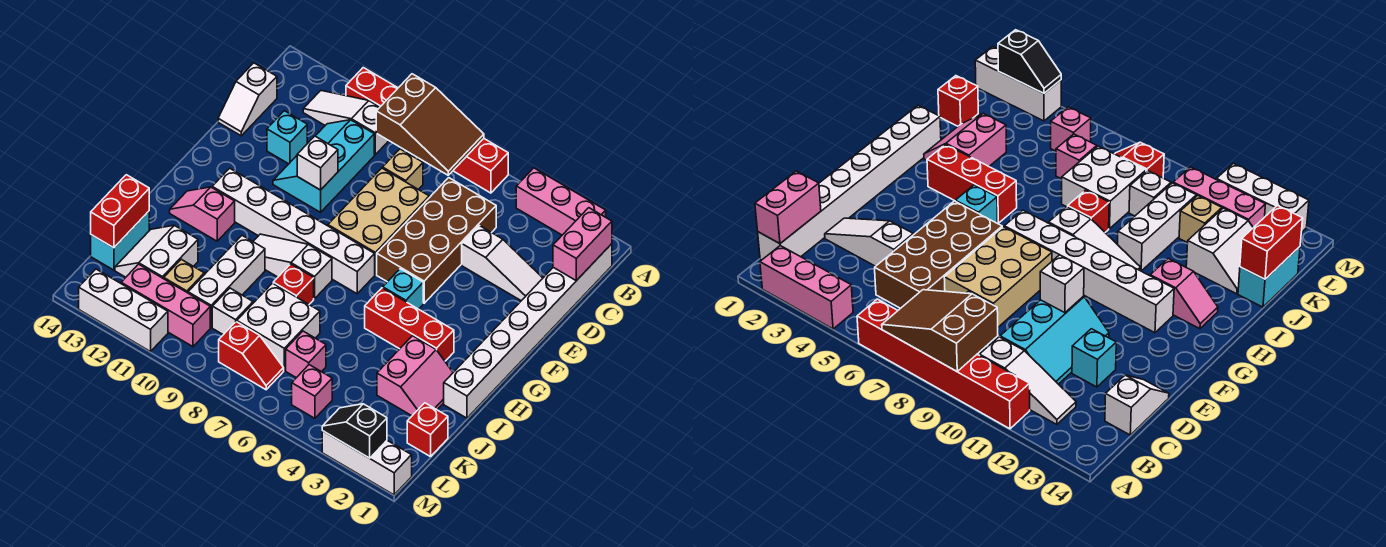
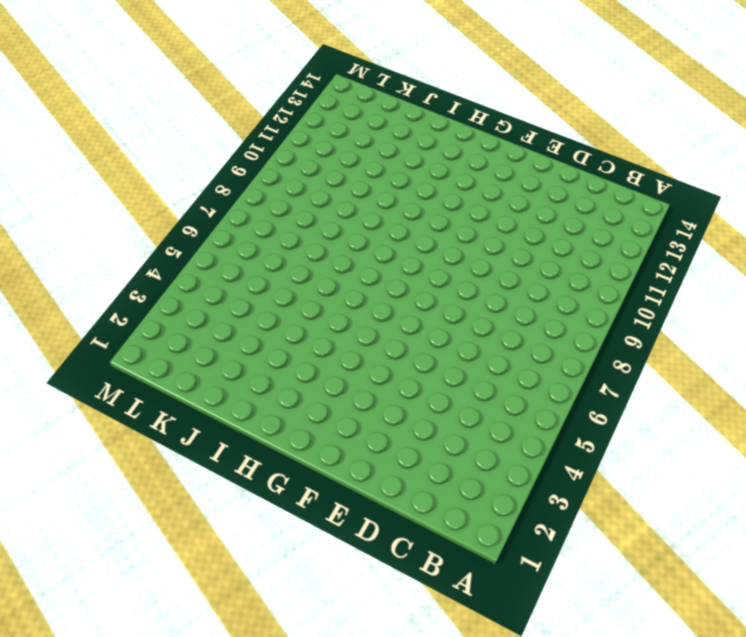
none -> pink 1x3 brick [516,168,606,235]
none -> red 1x6 brick [346,68,508,193]
none -> white 1x8 brick [444,244,612,418]
none -> white 1x3 slope [303,91,389,155]

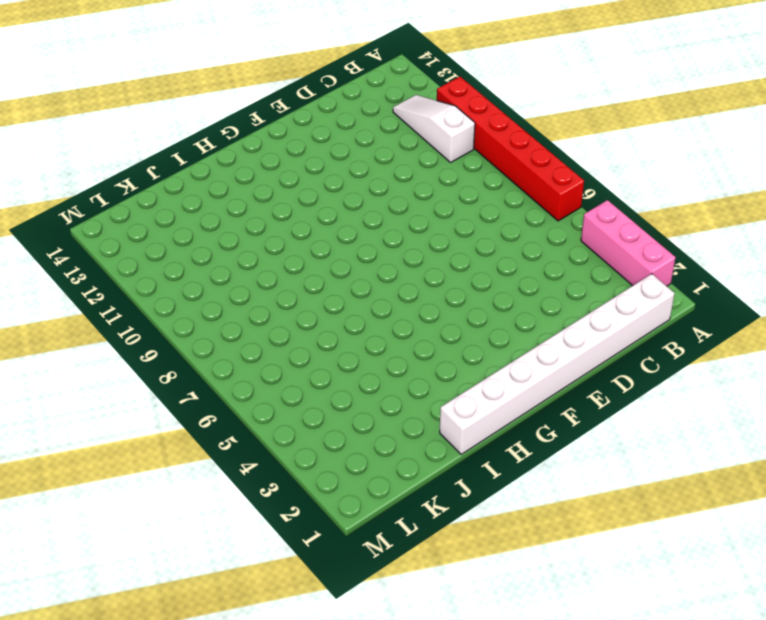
none -> brown 2x4 brick [377,178,496,303]
none -> tan 1x1 brick [383,149,423,190]
none -> cyan 2x3 slope [273,120,374,212]
none -> white 1x2 slope [218,63,277,136]

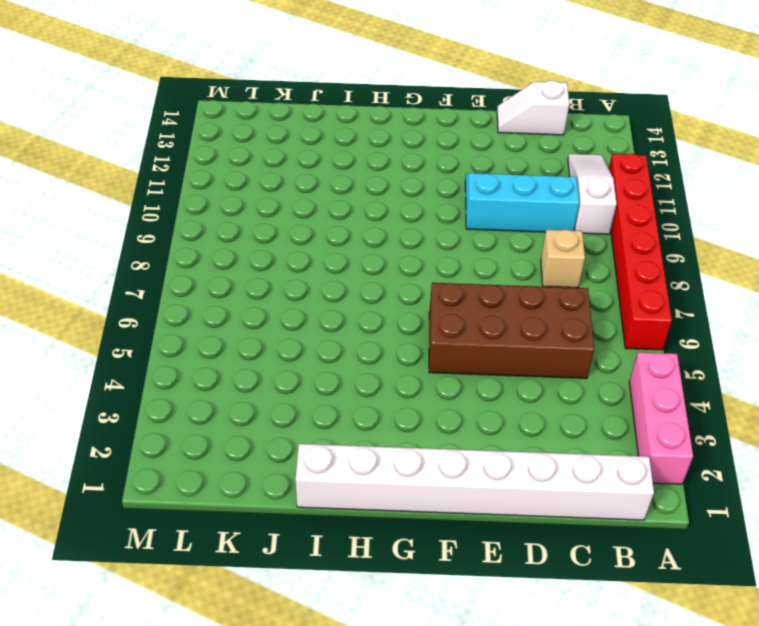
none -> white 1x3 slope [462,226,543,301]
none -> tan 2x3 brick [328,168,429,275]
none -> cyan 1x1 brick [267,111,307,164]
none -> cyan 1x1 brick [383,269,423,309]

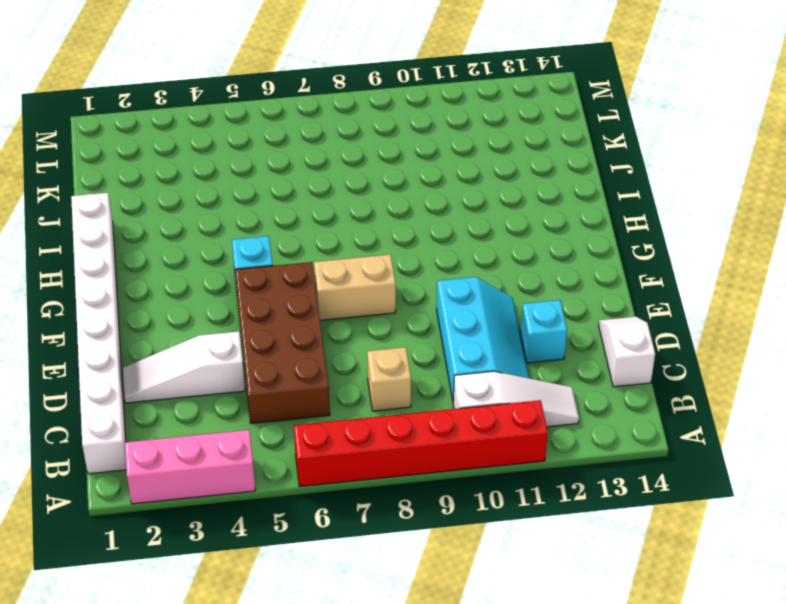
tan 1x2 brick [314,255,396,320] -> tan 2x3 brick [328,168,429,275]
none -> white 1x6 brick [212,168,375,294]
none -> red 1x3 brick [365,288,454,361]
none -> white 1x3 slope [253,234,332,299]
none -> pink 1x2 slope [170,187,235,241]

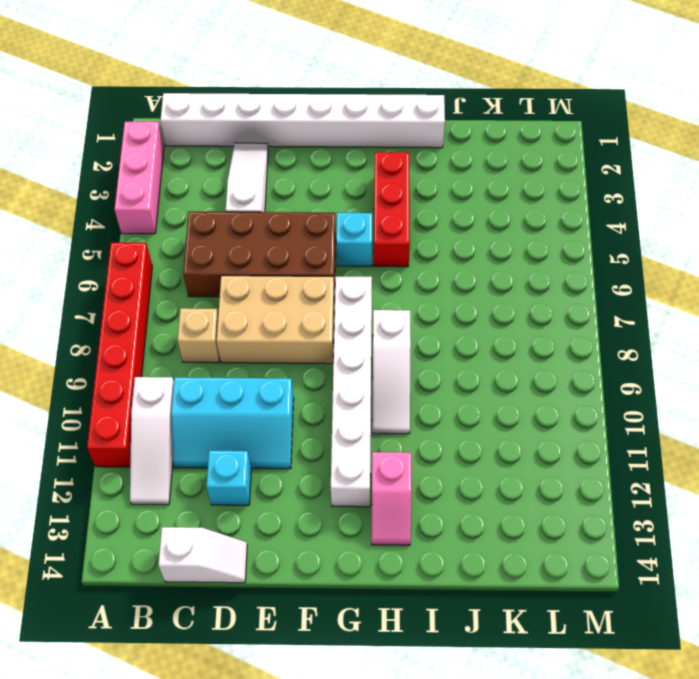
none -> pink 2x2 slope [377,336,453,416]
none -> red 1x1 brick [273,264,314,304]
none -> white 1x3 brick [188,236,265,327]
none -> white 2x2 brick [237,283,320,370]

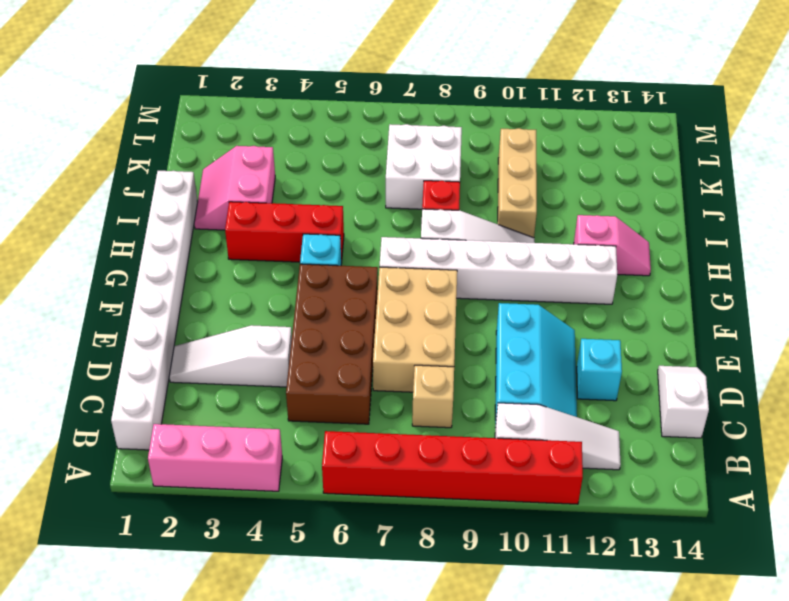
tan 1x3 brick [498,128,537,238] -> white 1x3 brick [188,236,265,327]
none -> white 2x2 slope [115,225,198,279]
none -> cyan 1x2 brick [91,211,149,270]
none -> red 1x1 brick [407,403,448,457]
none -> pink 1x1 brick [286,331,326,378]

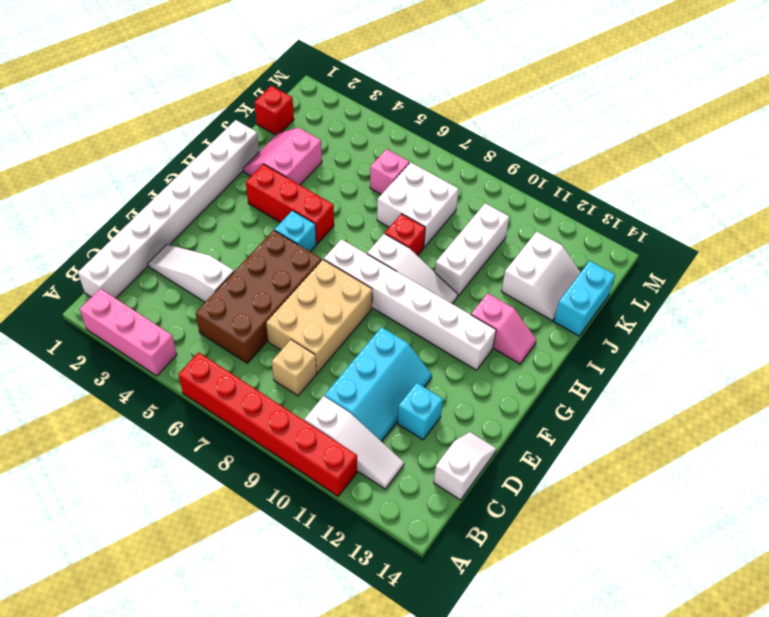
none -> white 1x1 brick [212,288,253,335]
none -> tan 1x1 brick [164,259,204,293]
none -> pink 1x1 brick [292,365,332,418]
none -> red 1x2 slope [219,322,284,390]

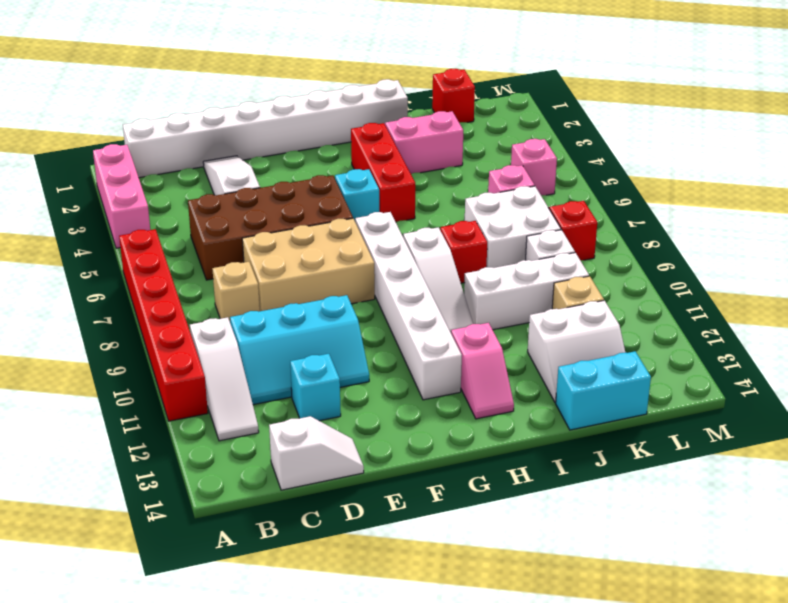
none -> pink 1x3 brick [121,264,210,347]
none -> white 1x3 brick [322,431,412,495]
none -> white 1x3 brick [79,269,168,352]
none -> brown 2x3 slope [376,74,484,175]

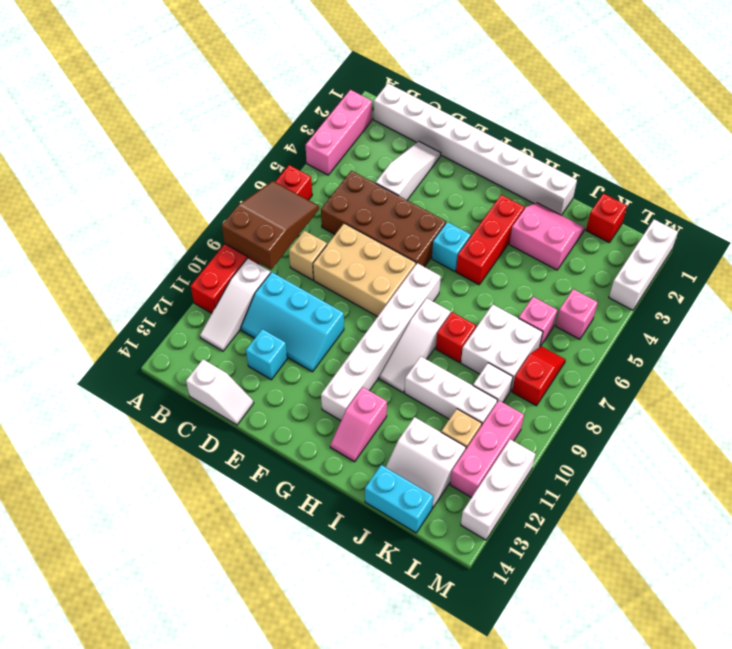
none -> pink 1x2 brick [553,208,612,281]
none -> white 1x1 brick [297,136,338,190]
none -> red 1x2 brick [91,175,149,248]
none -> black 1x2 slope [322,404,387,458]

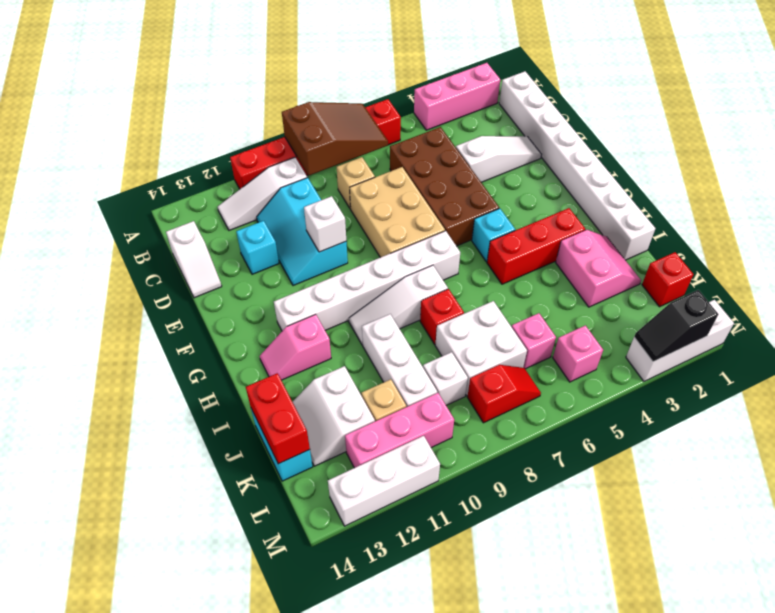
none -> pink 1x2 brick [553,208,612,281]

